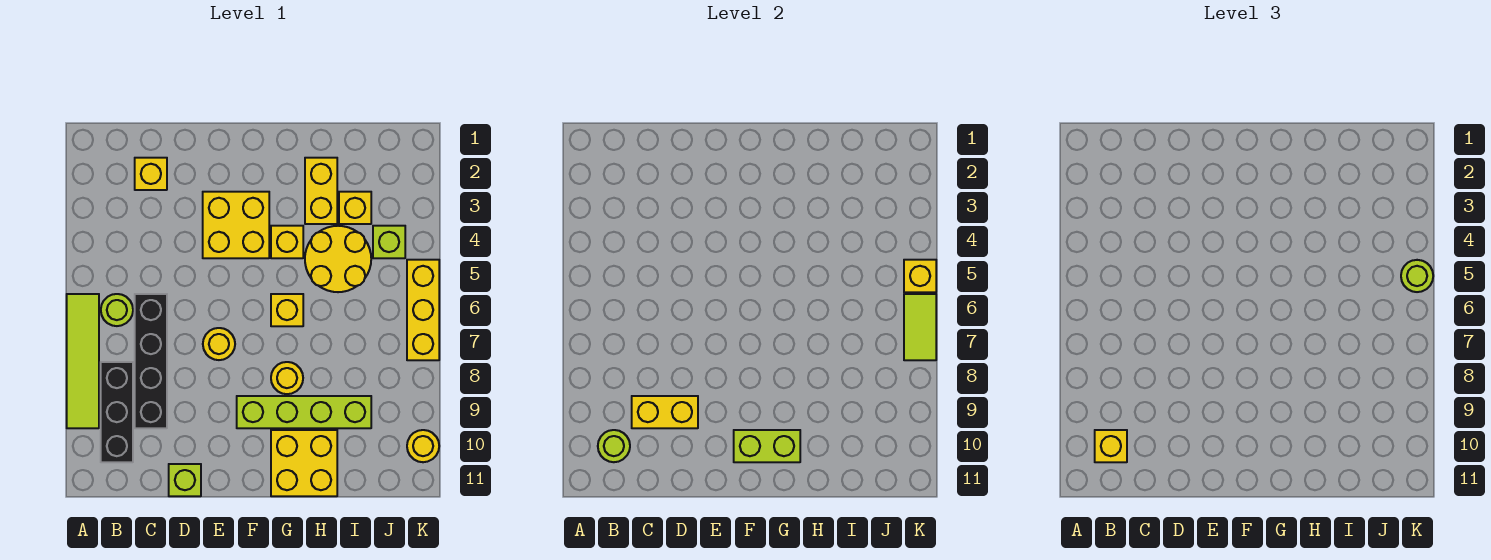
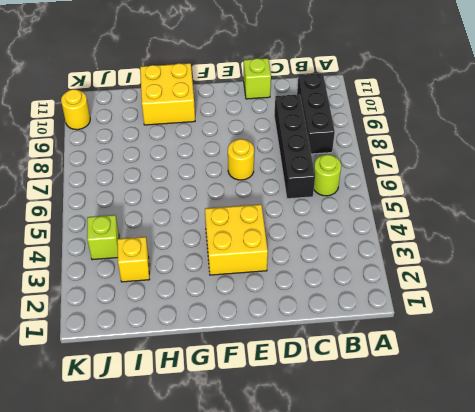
none -> lime 1x4 tile [67,294,99,428]
none -> yellow 1x1 brick [135,158,167,190]
none -> lime 1x4 brick [237,396,371,428]

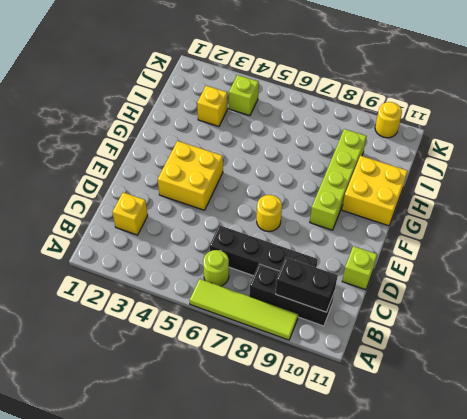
black 1x2 brick [276,257,338,312] -> lime 1x1 round brick [598,430,630,462]
none -> yellow 1x1 brick [271,226,303,258]
none -> yellow 1x1 brick [271,294,303,326]
none -> yellow 1x1 round brick [271,362,303,394]

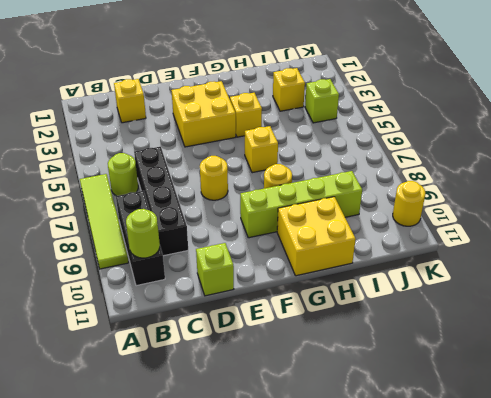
none -> yellow 1x2 brick [305,158,337,224]
none -> yellow 2x2 round brick [305,226,371,292]
none -> yellow 1x3 brick [407,260,439,360]

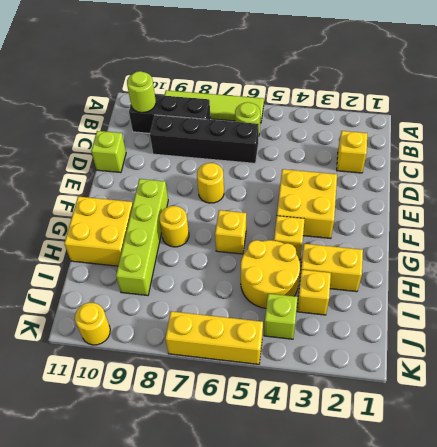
none -> yellow 1x2 brick [632,396,698,428]
none -> lime 1x2 brick [734,430,800,462]
none -> yellow 1x1 brick [904,260,936,292]

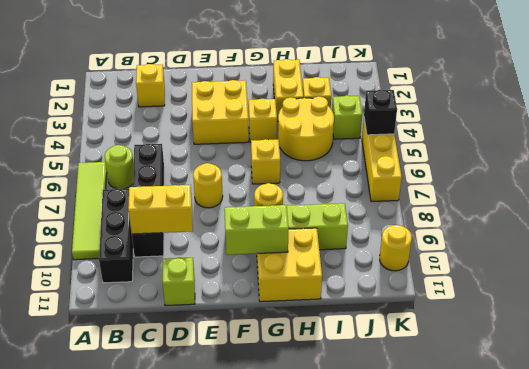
black 1x1 brick [364,90,397,135] -> yellow 1x1 brick [904,260,936,292]
none -> lime 1x1 round brick [598,430,630,462]
none -> lime 1x2 tile [904,294,936,360]
none -> yellow 1x1 brick [1095,430,1127,462]

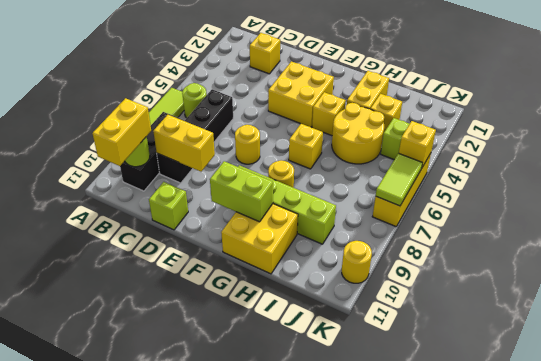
yellow 1x2 brick [92,98,151,166] -> yellow 1x1 brick [1095,430,1127,462]
none -> lime 1x1 round brick [1401,260,1433,292]

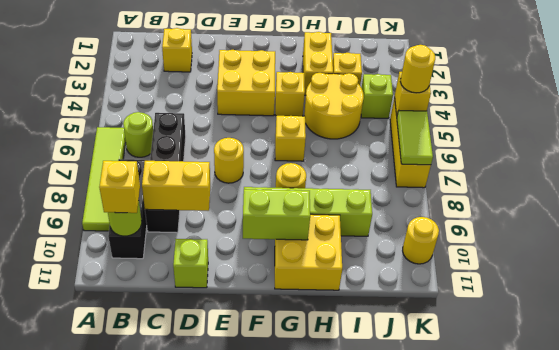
yellow 1x1 round brick [400,45,435,93] -> lime 1x1 round brick [1401,260,1433,292]

